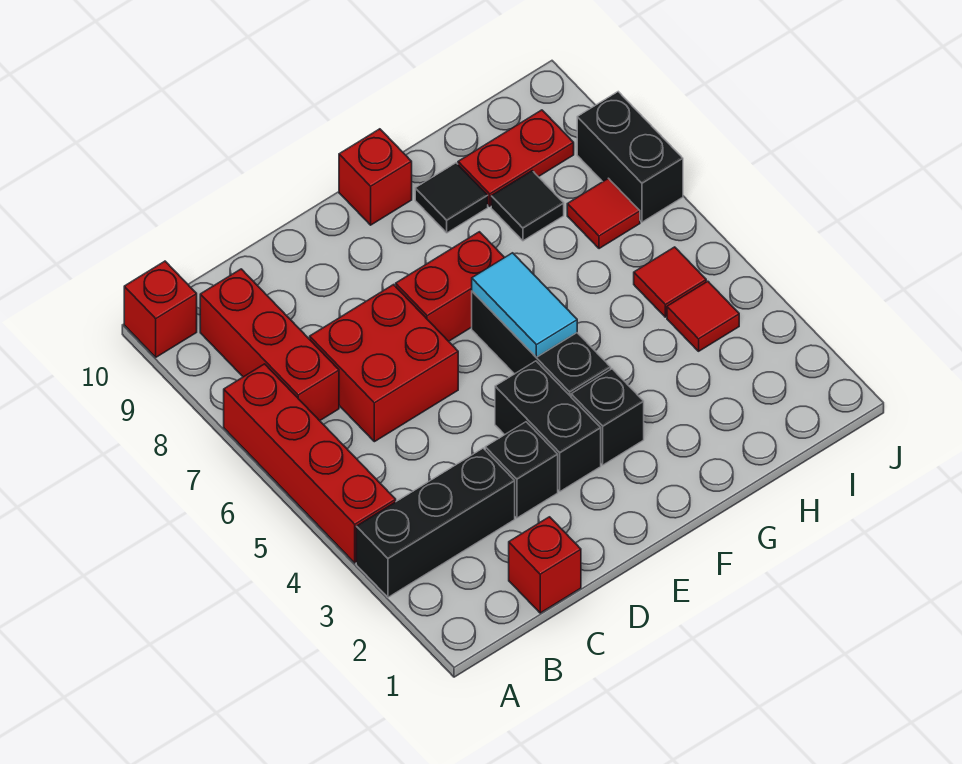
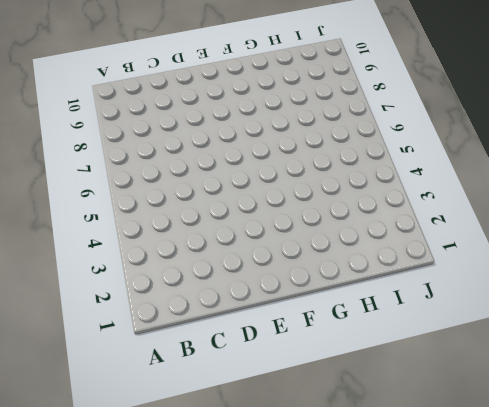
none -> black 1x3 brick [356,448,515,597]
none -> red 1x4 brick [224,364,396,563]
none -> red 1x1 brick [124,261,197,357]

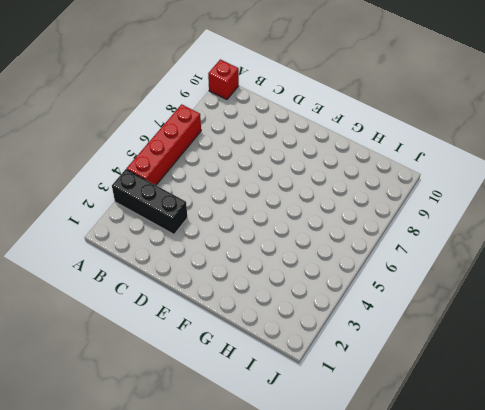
none -> red 1x3 brick [200,269,339,421]
none -> red 1x1 brick [509,517,581,613]
none -> red 2x2 brick [310,285,458,442]

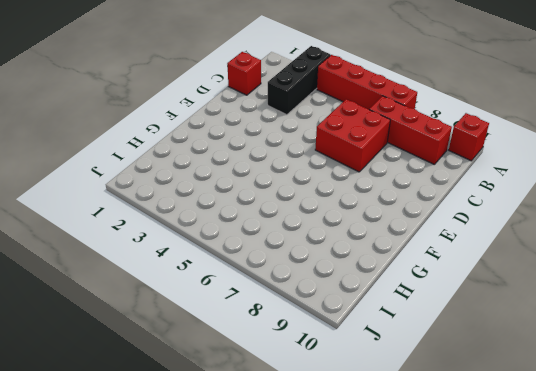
none -> black 1x1 brick [485,422,558,518]
none -> black 1x2 brick [495,361,601,491]
none -> red 1x2 brick [396,232,505,341]

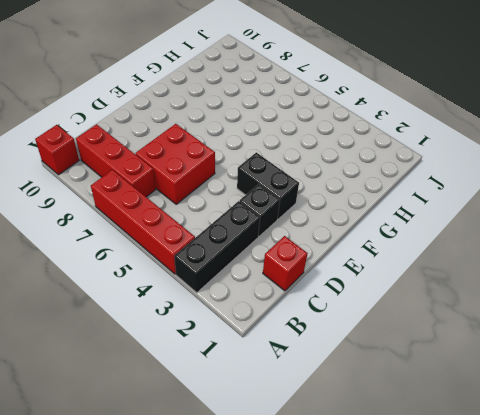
none -> red 1x2 brick [396,232,505,341]
none -> black 1x1 brick [571,369,644,465]
none -> black 1x3 brick [472,291,611,396]

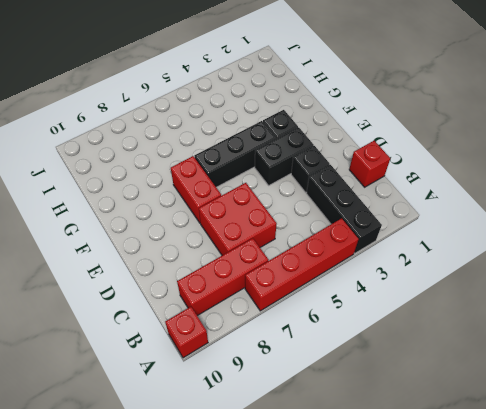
none -> red 1x1 brick [339,129,412,225]
none -> black 1x1 tile [415,163,488,233]
none -> black 1x1 tile [491,171,564,241]

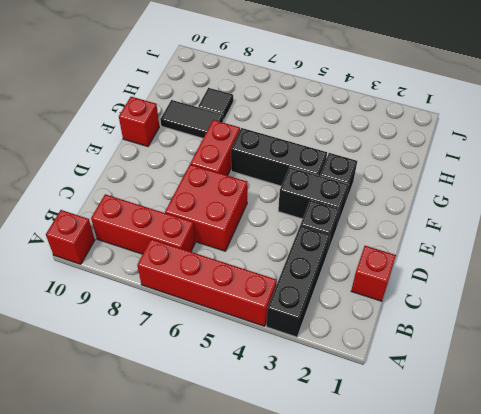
black 1x2 tile [160,100,224,138] -> black 1x1 tile [415,163,488,233]
none -> red 1x2 plate [458,110,574,206]
none -> red 1x1 tile [667,281,739,351]
none -> red 1x1 tile [634,247,706,317]

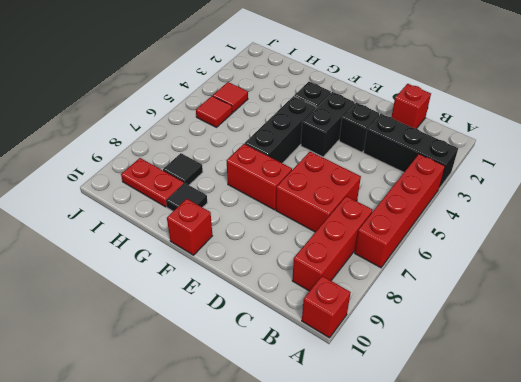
none -> red 1x1 tile [567,178,640,249]
none -> black 1x2 brick [577,92,683,222]
none -> cyan 1x2 tile [472,253,577,357]

